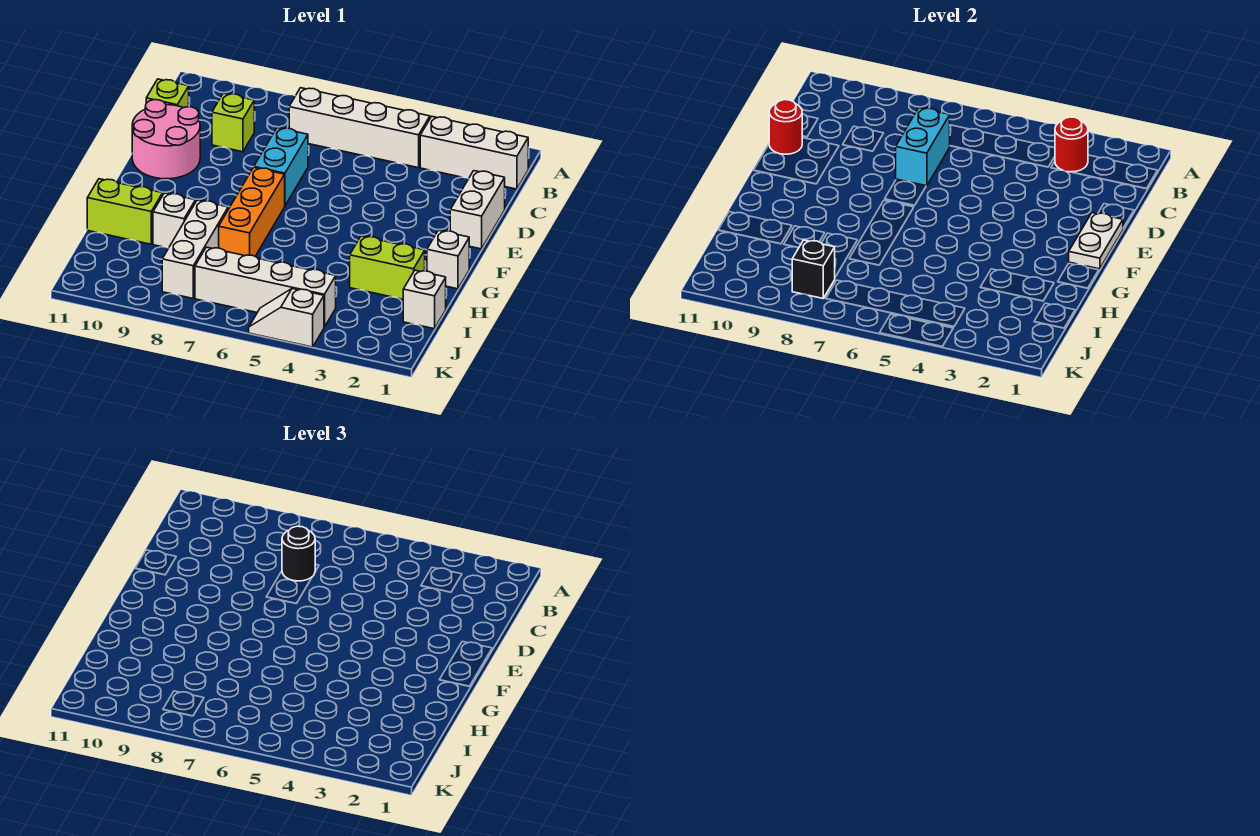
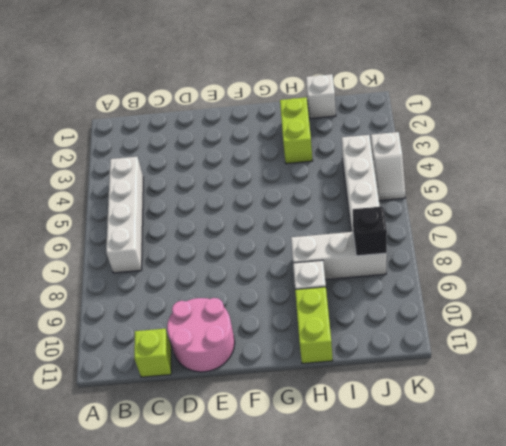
none -> white 1x3 brick [420,116,528,189]
none -> lime 1x1 brick [212,93,254,152]
none -> white 1x2 brick [450,171,505,249]

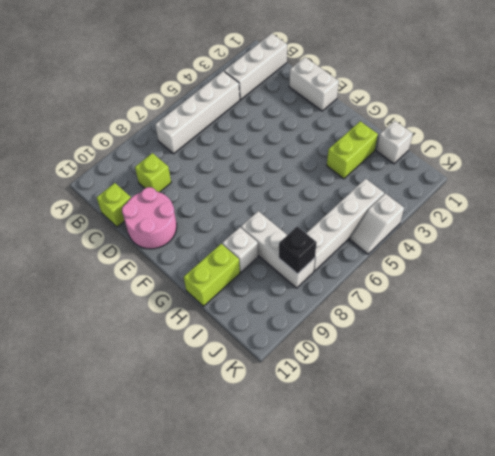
none -> cyan 1x2 brick [254,128,308,205]
none -> orange 1x3 brick [219,168,285,256]
none -> white 1x1 brick [427,230,469,289]

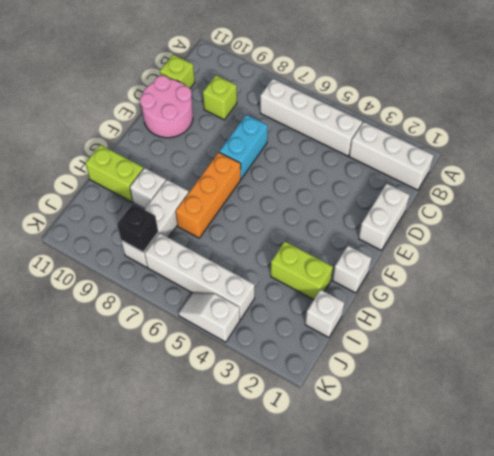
none -> red 1x1 round brick [1055,117,1088,172]
none -> cyan 1x2 brick [896,108,950,186]
none -> red 1x1 round brick [769,100,802,154]

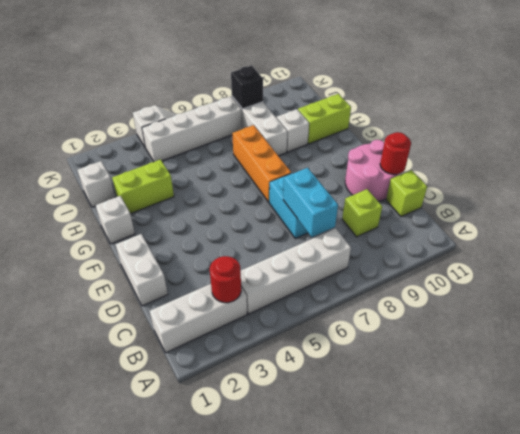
none -> white 1x2 plate [1069,213,1123,269]
none -> black 1x1 round brick [282,526,315,581]

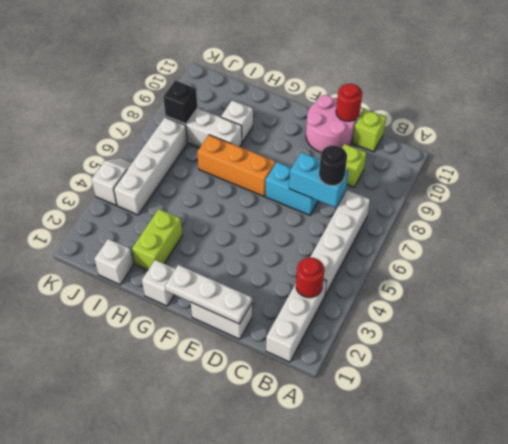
white 1x3 plate [165,265,252,324] -> white 1x2 plate [1069,213,1123,269]
none -> lime 1x2 brick [87,179,163,244]

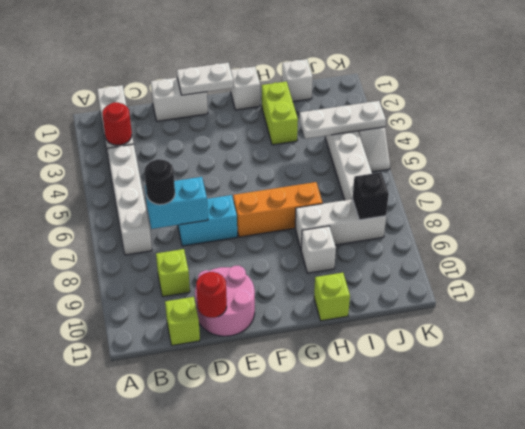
lime 1x1 brick [314,273,350,321] -> lime 1x2 brick [87,179,163,244]
white 1x3 plate [299,101,386,139] -> none

